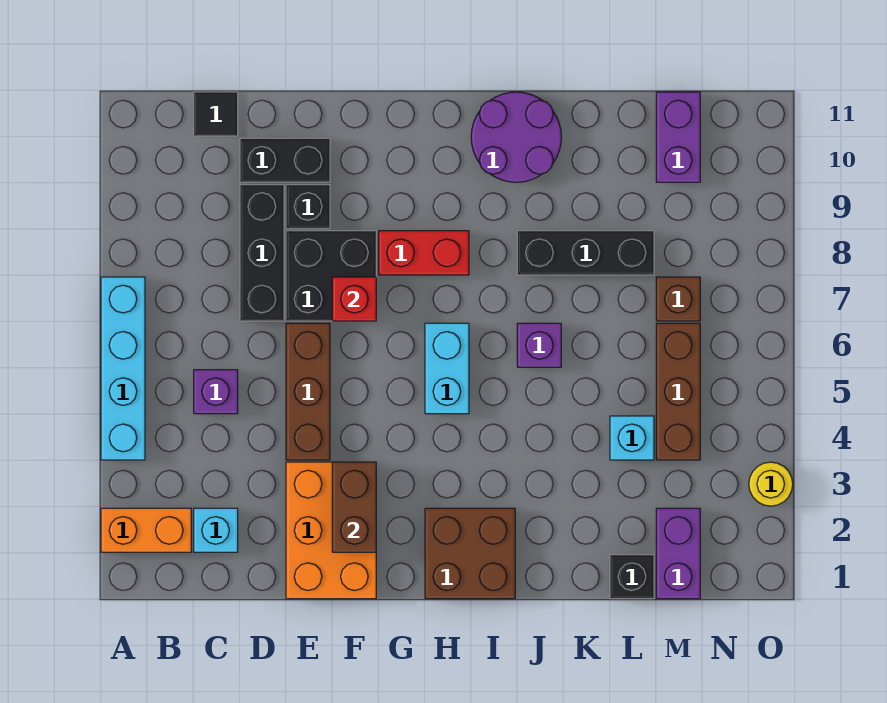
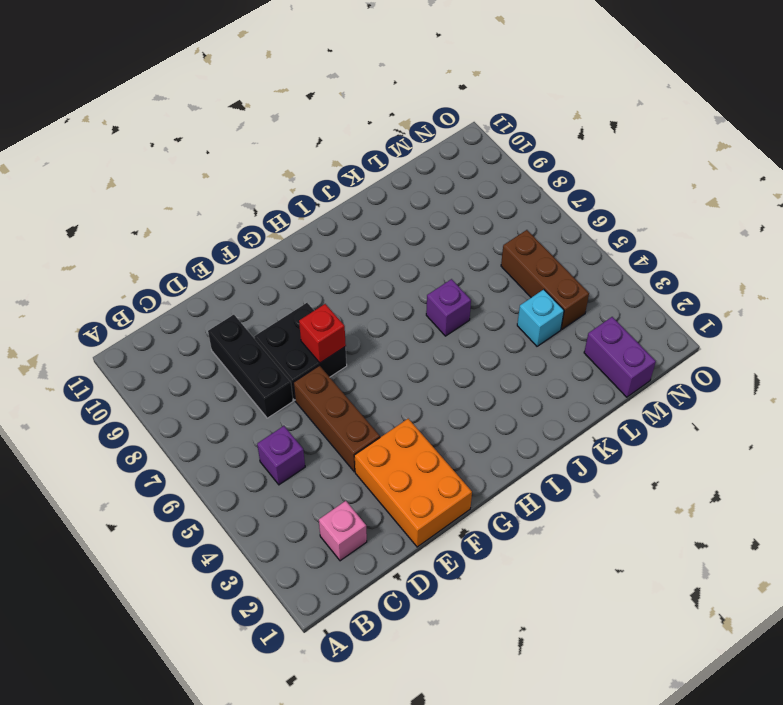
pink 1x1 brick [319,501,367,561] -> cyan 1x1 brick [194,508,238,552]
none -> orange 1x2 brick [101,508,191,552]
none -> cyan 1x4 brick [101,277,145,460]
none -> black 1x1 tile [194,92,238,136]

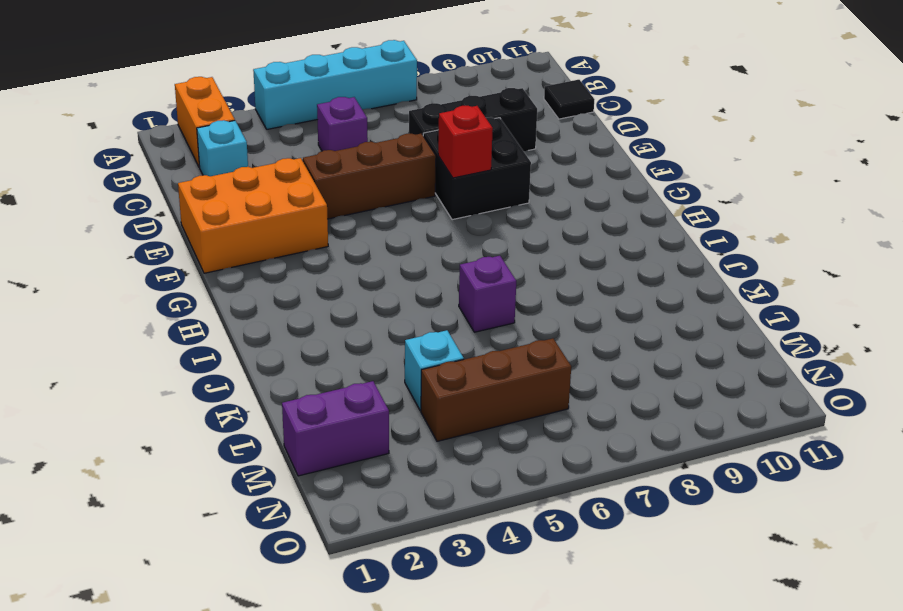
none -> black 1x2 brick [240,138,330,182]
none -> black 1x1 brick [286,185,330,229]
none -> red 1x2 brick [379,231,469,275]

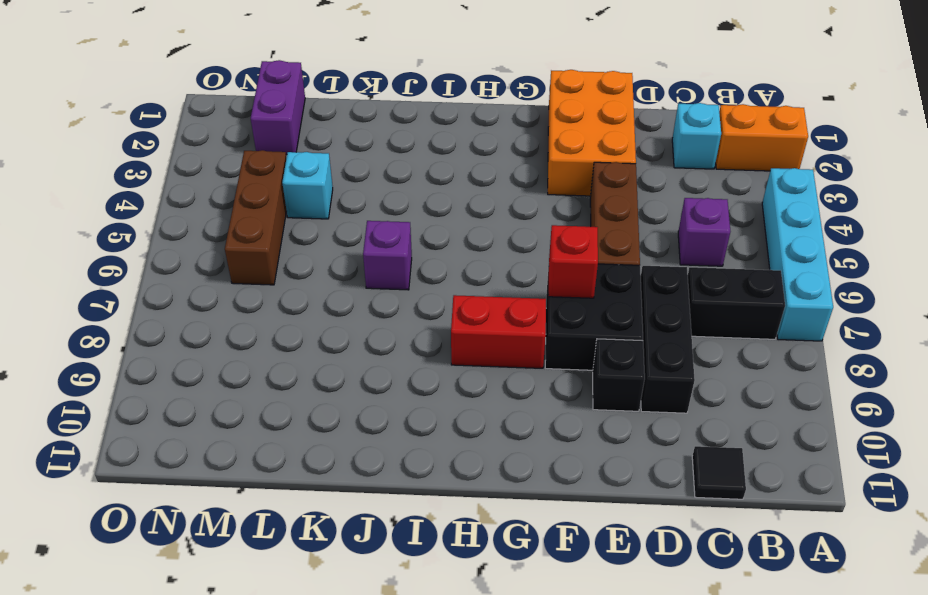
black 1x2 brick [688,267,785,339] -> black 1x2 brick moved to [240,138,330,182]
none -> brown 2x2 brick [425,508,515,599]
none -> cyan 1x2 brick [425,323,469,414]
none -> purple 2x2 round brick [471,92,561,182]

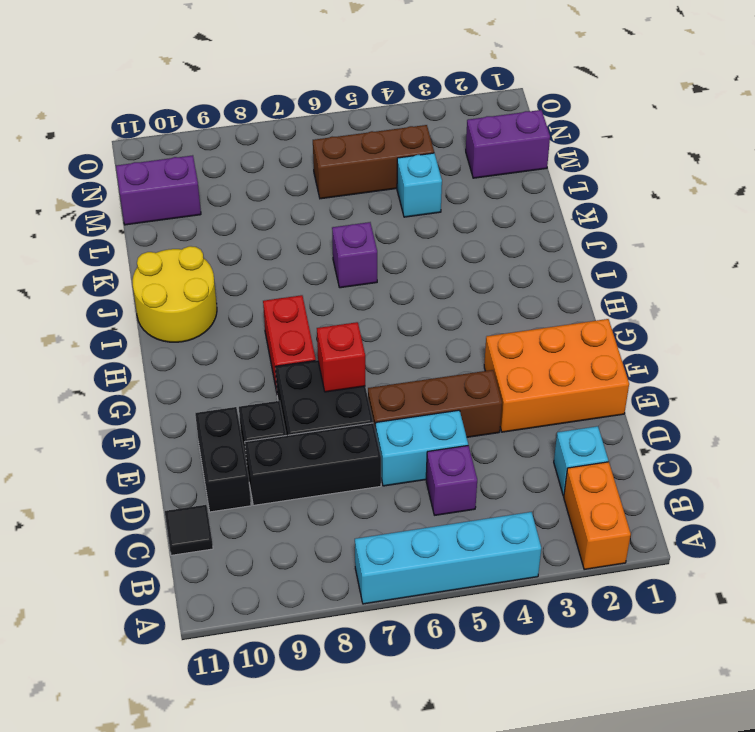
cyan 1x2 brick [376,410,468,486] -> cyan 1x2 brick moved to [425,323,469,414]
yellow 2x2 round brick [132,246,217,342] -> purple 2x2 round brick [471,92,561,182]
none -> brown 2x2 brick [425,508,515,599]
none -> black 1x3 brick [517,231,654,275]
none -> black 1x1 brick [610,555,654,599]

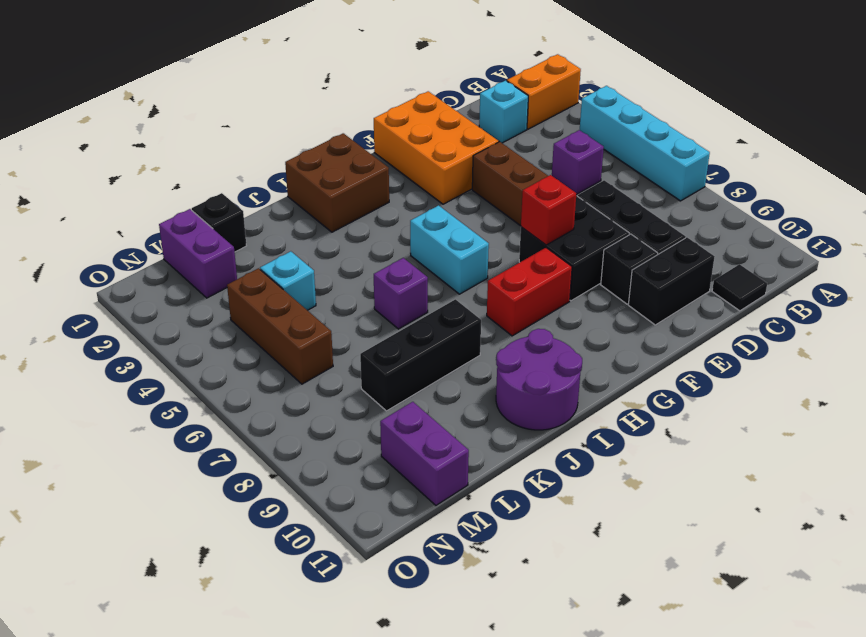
none -> brown 1x1 brick [656,277,700,321]
none -> yellow 1x1 round brick [749,462,793,506]
none -> brown 1x2 brick [332,462,376,552]

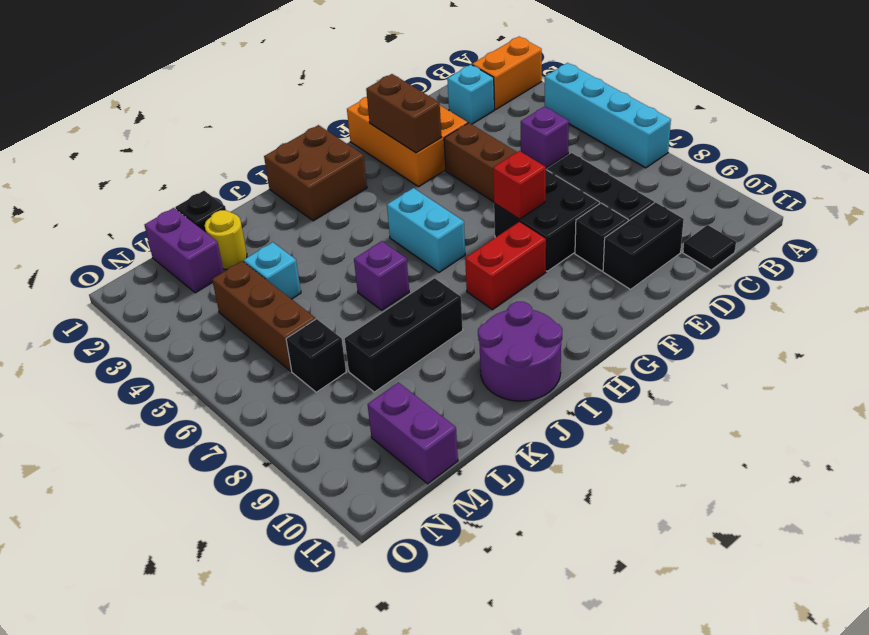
yellow 1x1 round brick [205,210,247,269] -> yellow 1x1 round brick moved to [749,462,793,506]
black 1x1 brick [286,319,346,392] -> brown 1x1 brick [656,277,700,321]

